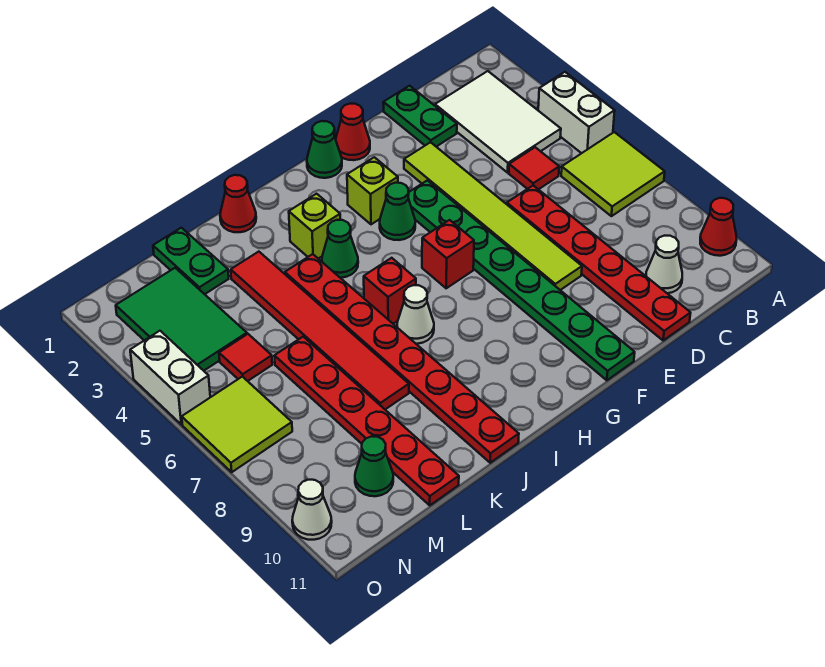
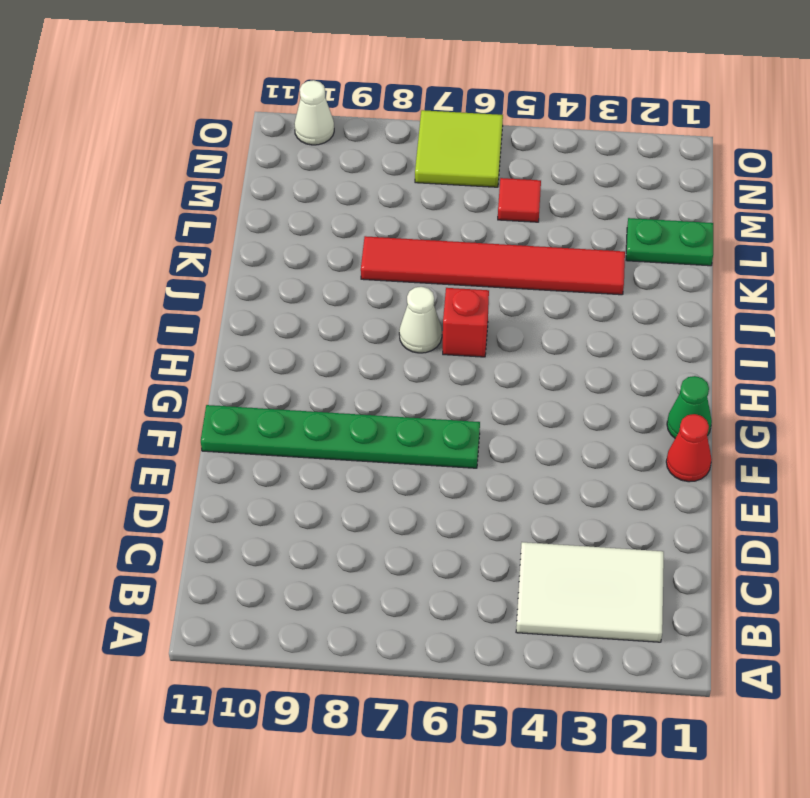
green 1x6 plate [201,405,480,468] -> green 1x8 plate [408,180,635,380]
none -> white 1x2 brick [538,72,615,153]
none -> lime 2x2 tile [561,132,665,216]
none -> red 1x1 cone [700,198,737,256]
none -> red 1x1 tile [509,147,559,190]

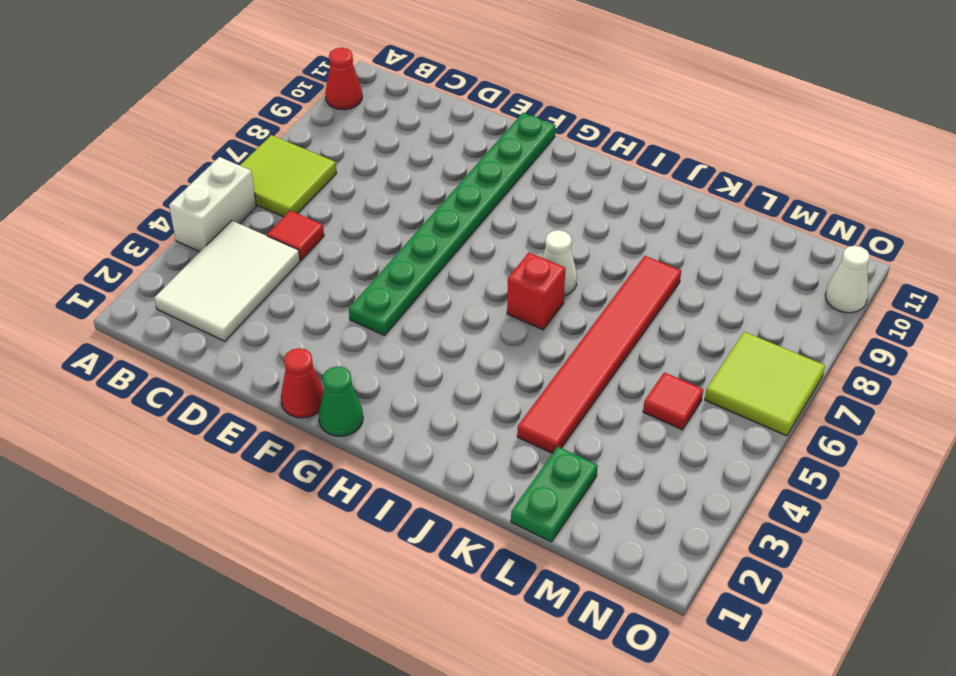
none -> white 1x1 cone [646,236,682,293]
none -> green 1x2 plate [383,86,457,147]
none -> red 1x6 plate [507,186,691,340]
none -> lime 1x6 tile [404,142,582,290]

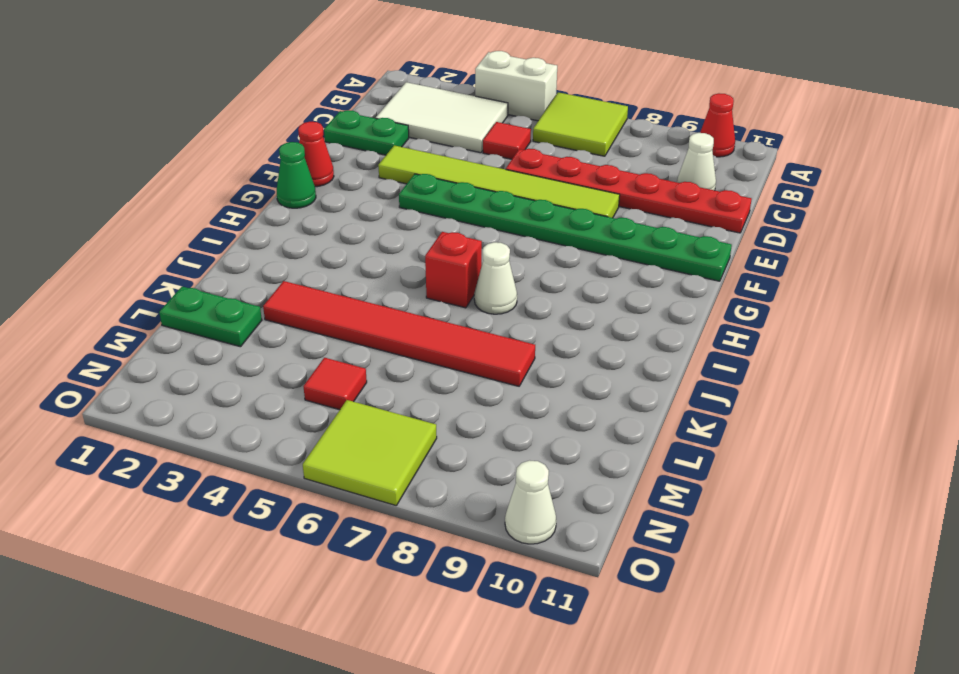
none -> lime 1x1 brick [347,157,398,224]
none -> green 1x1 cone [380,183,415,240]
none -> red 1x1 brick [422,220,474,288]
none -> lime 1x1 brick [289,194,340,259]

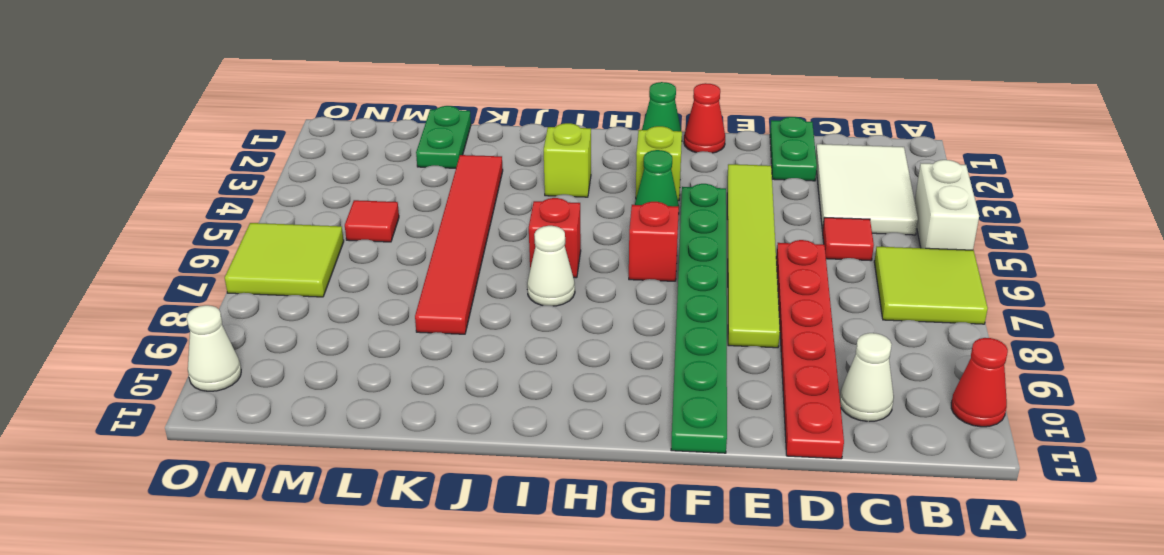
none -> green 1x1 cone [322,220,358,278]
none -> red 1x1 cone [220,175,256,232]
none -> red 1x8 plate [285,254,519,463]
none -> red 1x6 plate [274,337,459,505]

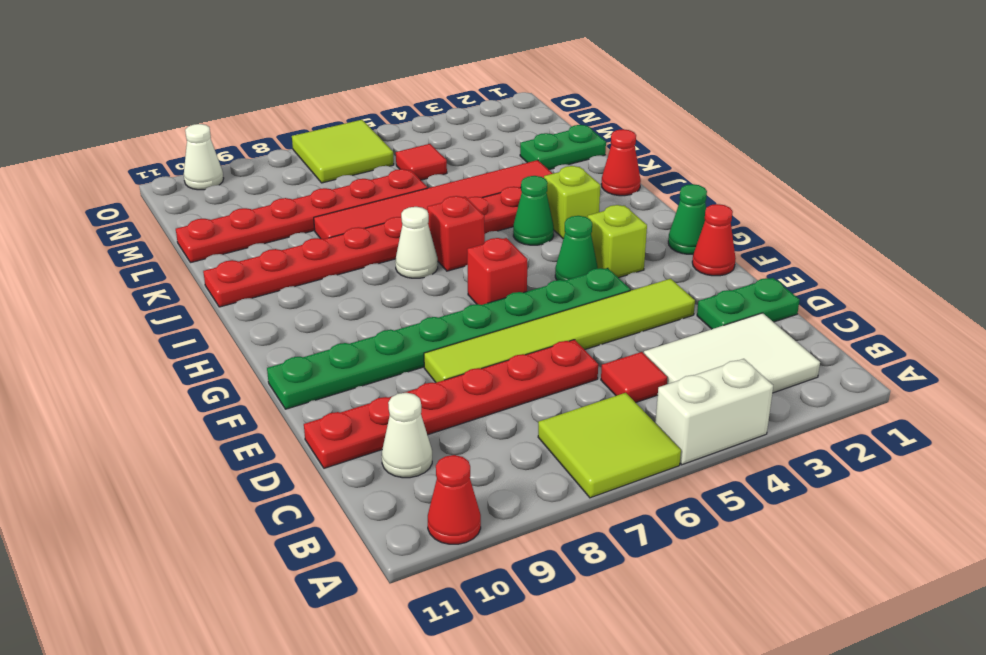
none -> green 2x3 tile [116,268,247,371]
none -> green 1x1 cone [355,436,393,496]
none -> white 1x2 brick [130,331,210,425]

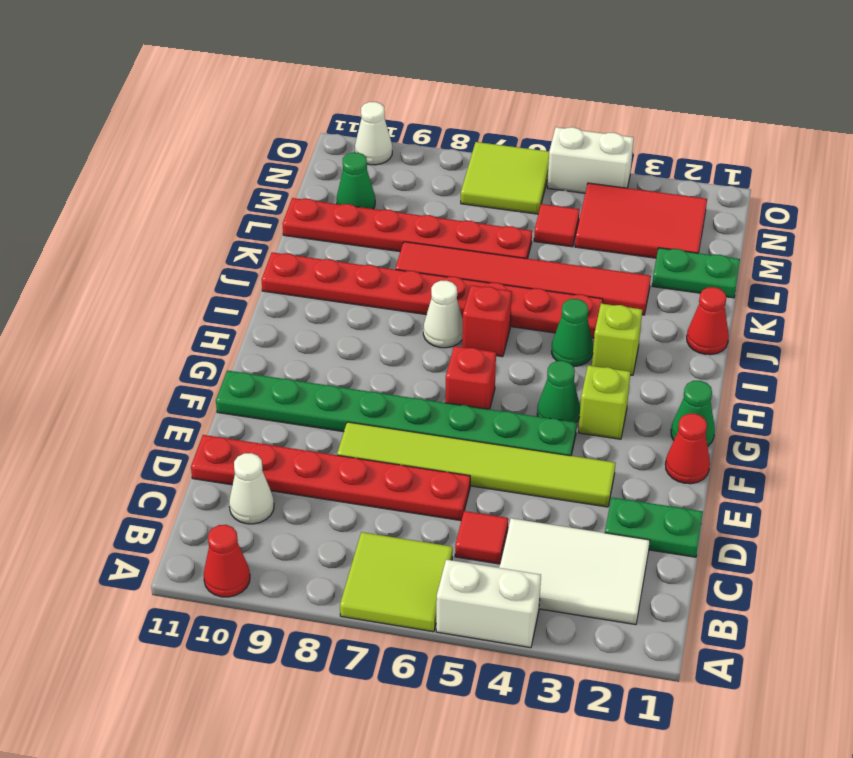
red 2x3 tile [575,183,707,258] -> green 2x3 tile [116,268,247,371]

